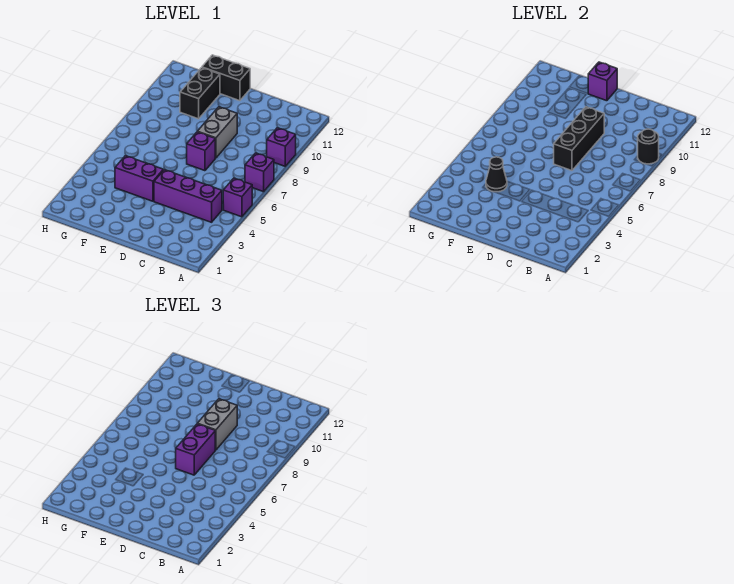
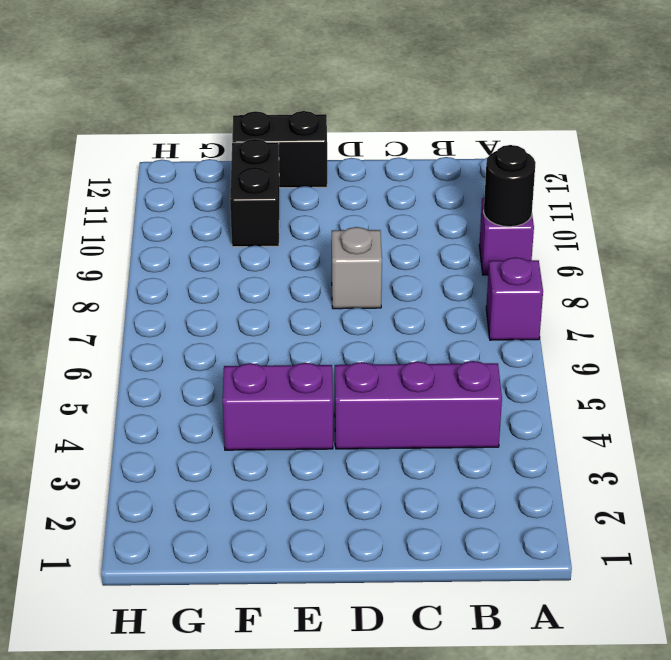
grey 1x1 brick [332,227,382,309] -> grey 1x2 brick [197,107,237,158]
none -> purple 1x1 brick [223,178,252,217]
none -> purple 1x1 brick [187,132,215,171]
none -> black 1x3 brick [554,107,604,171]

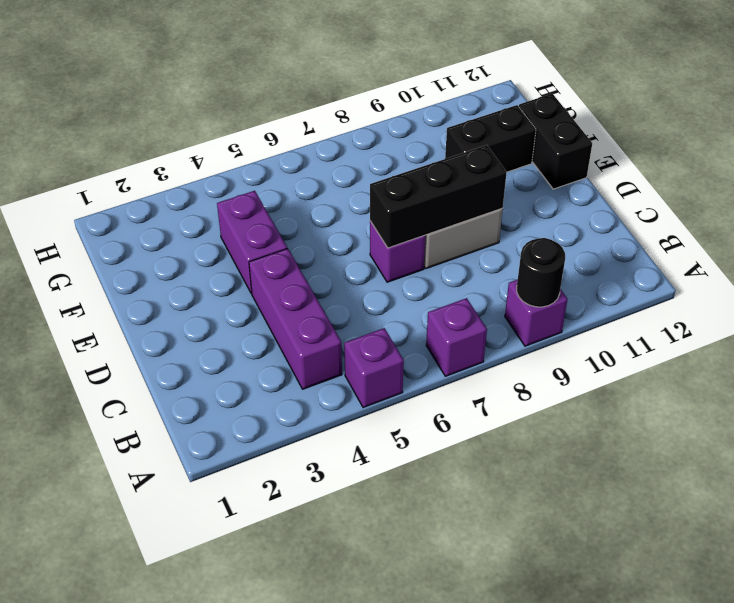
none -> purple 1x1 brick [588,62,617,101]
none -> black 1x1 cone [486,157,507,192]
none -> purple 1x2 brick [176,424,215,475]

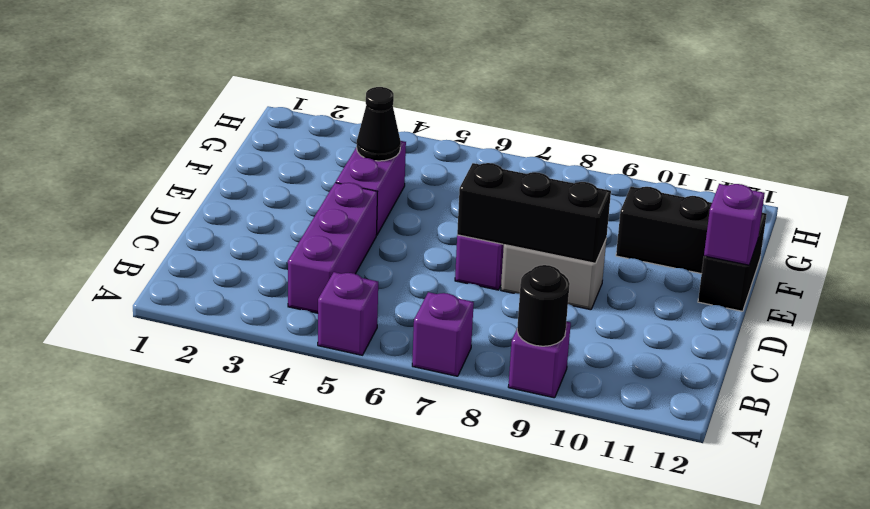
none -> purple 1x2 brick [176,424,215,475]
none -> grey 1x2 brick [197,399,237,450]

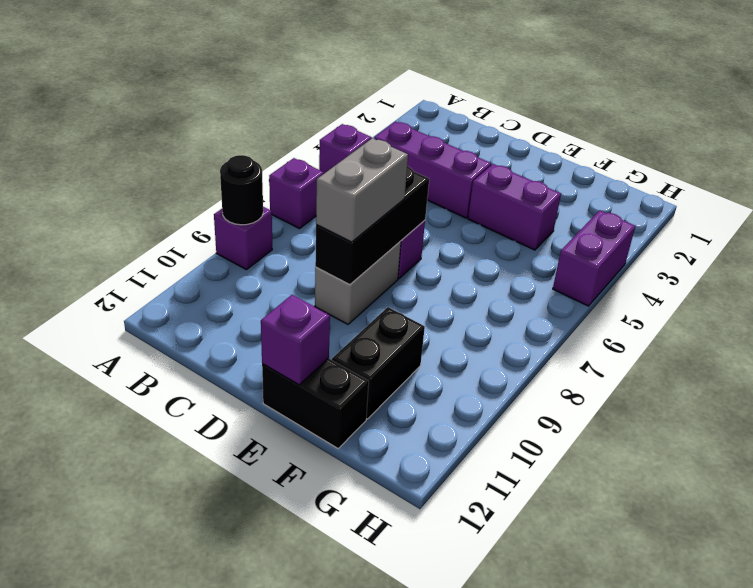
purple 1x2 brick [553,210,635,306] -> purple 1x2 brick moved to [176,424,215,475]
none -> black 1x1 cone [486,157,507,192]

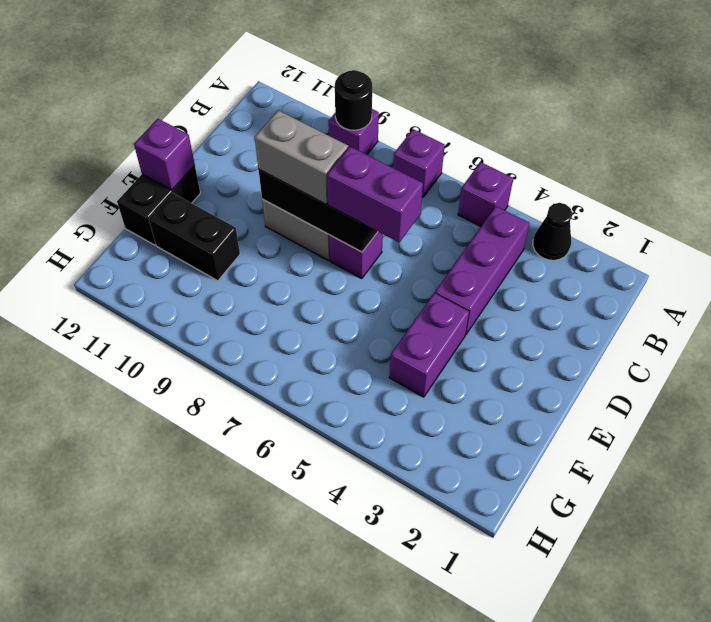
black 1x1 cone [533,203,572,260] -> black 1x1 cone moved to [486,157,507,192]

